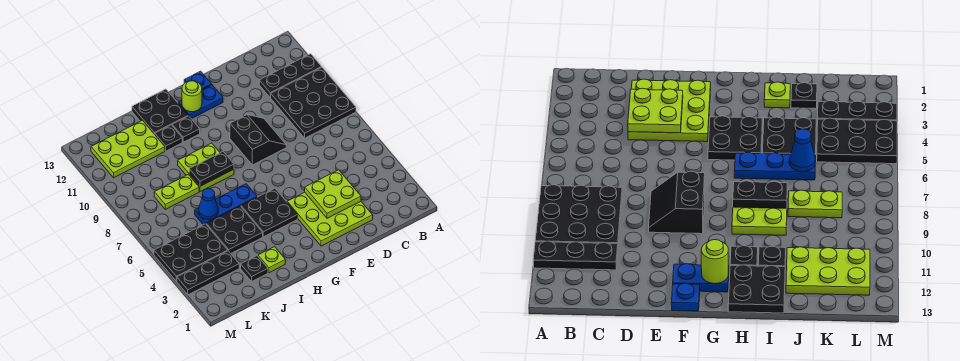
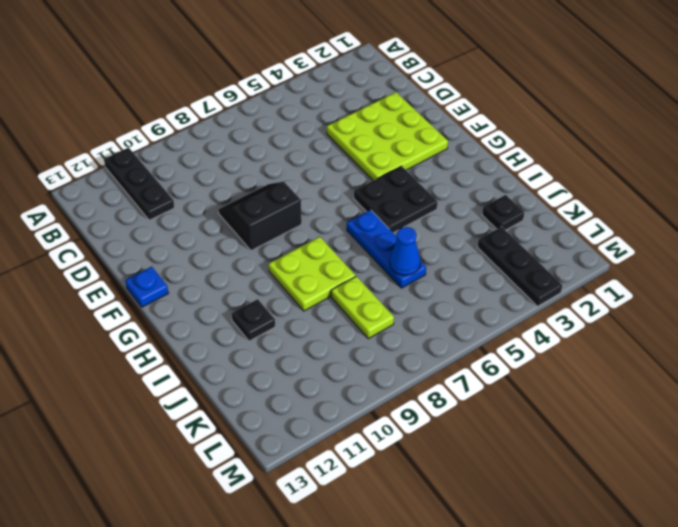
none -> black 3x3 plate [270,68,356,138]
none -> blue 1x2 plate [178,85,223,119]
none -> black 1x1 plate [172,116,200,142]

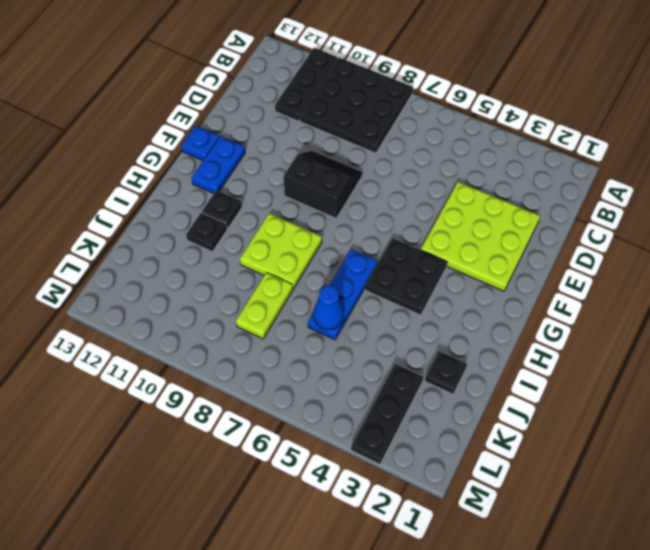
none -> black 2x2 plate [132,89,188,134]
none -> lime 1x1 plate [258,247,285,273]
none -> black 2x2 plate [206,206,263,253]

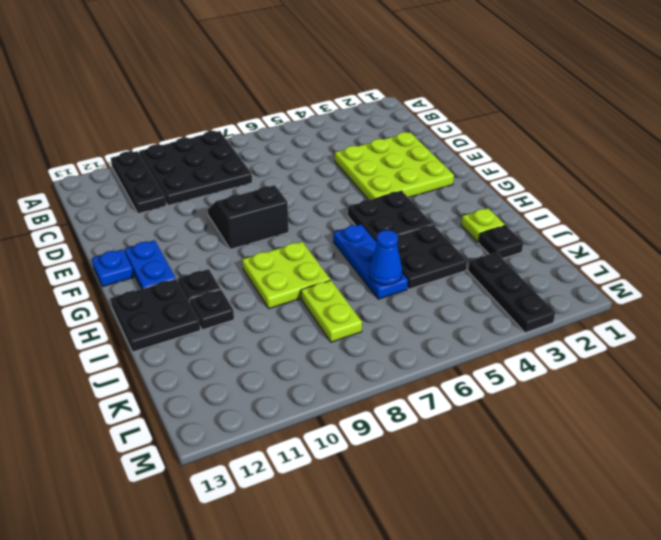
none -> lime 2x3 plate [91,120,165,178]
none -> black 2x3 plate [154,224,228,281]
none -> lime 2x2 plate [305,170,361,218]

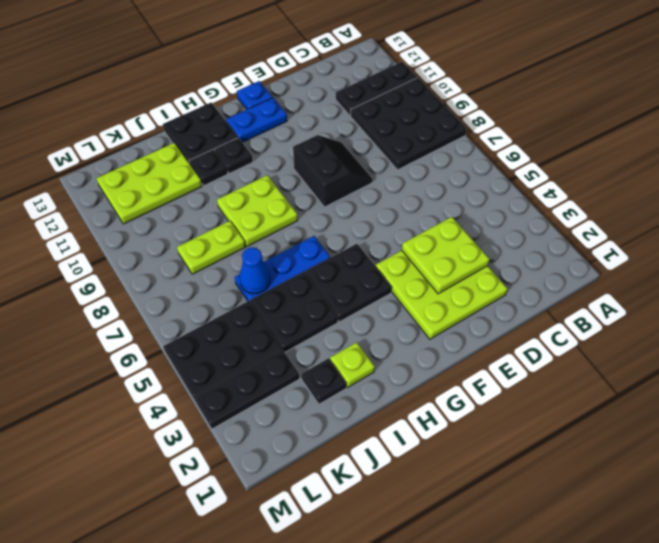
none -> lime 1x1 round brick [182,81,202,112]
none -> black 1x2 plate [189,152,234,186]

